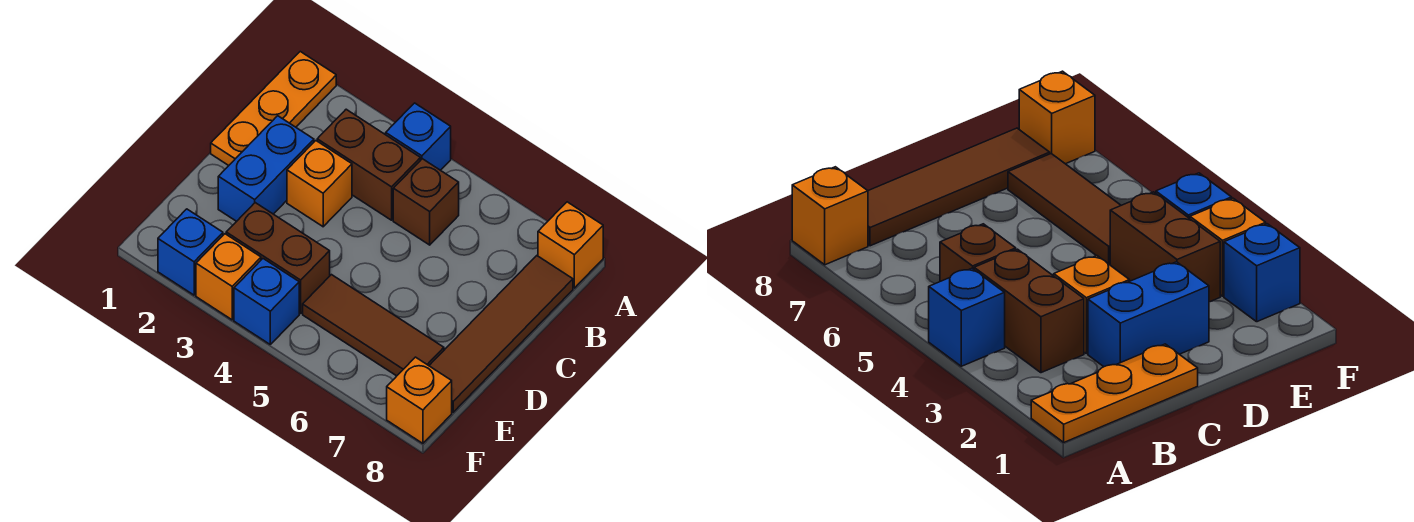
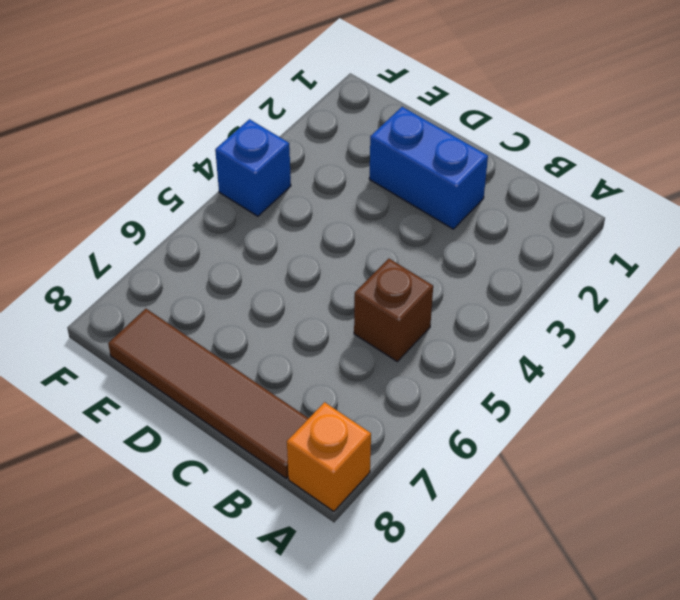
none -> orange 1x3 plate [211,52,336,166]
none -> blue 1x1 brick [386,103,451,170]
none -> brown 1x2 brick [317,109,420,220]

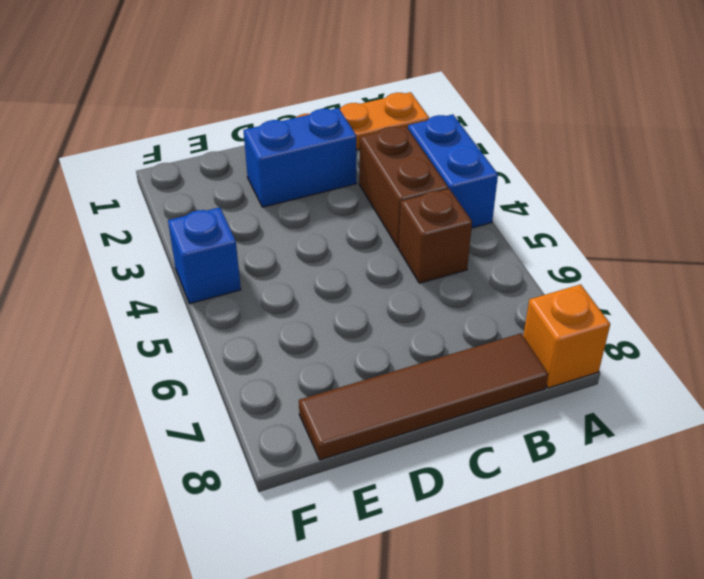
blue 1x2 brick [408,114,498,228] -> blue 1x1 brick [386,103,451,170]
none -> orange 1x1 brick [287,141,352,227]
none -> brown 1x2 brick [226,203,330,313]
none -> brown 1x3 tile [303,275,444,376]

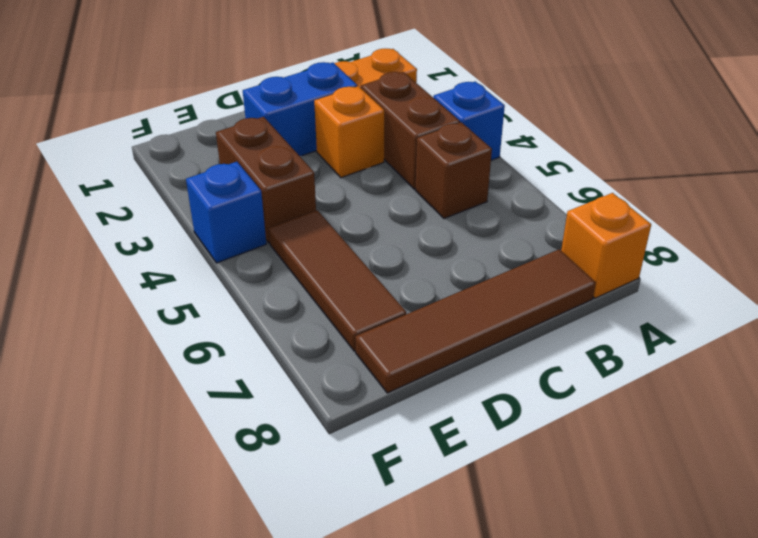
none -> blue 1x1 brick [158,209,223,295]
none -> orange 1x1 brick [196,234,261,320]
none -> orange 1x1 brick [387,357,452,443]

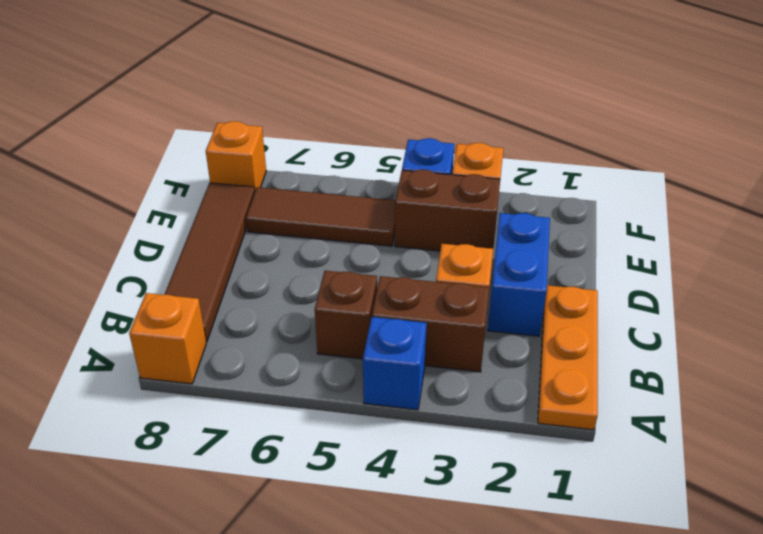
none -> blue 1x1 brick [158,209,223,295]

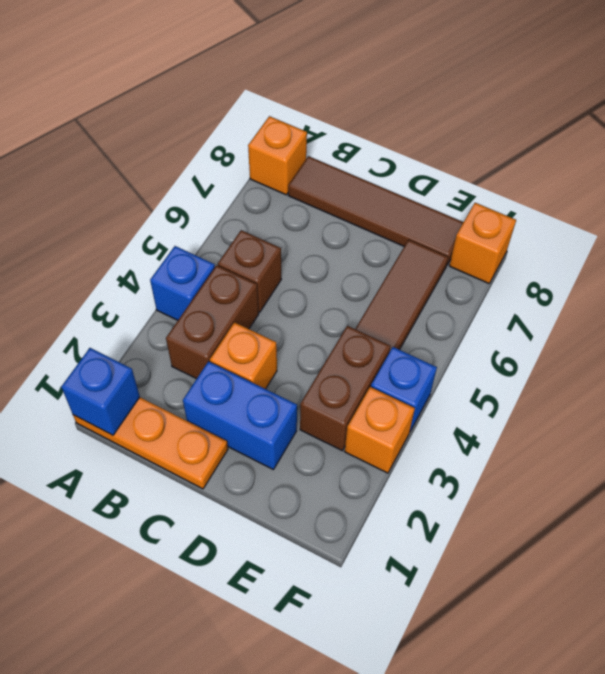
blue 1x1 brick [61,348,140,435] -> blue 1x1 brick moved to [158,209,223,295]

